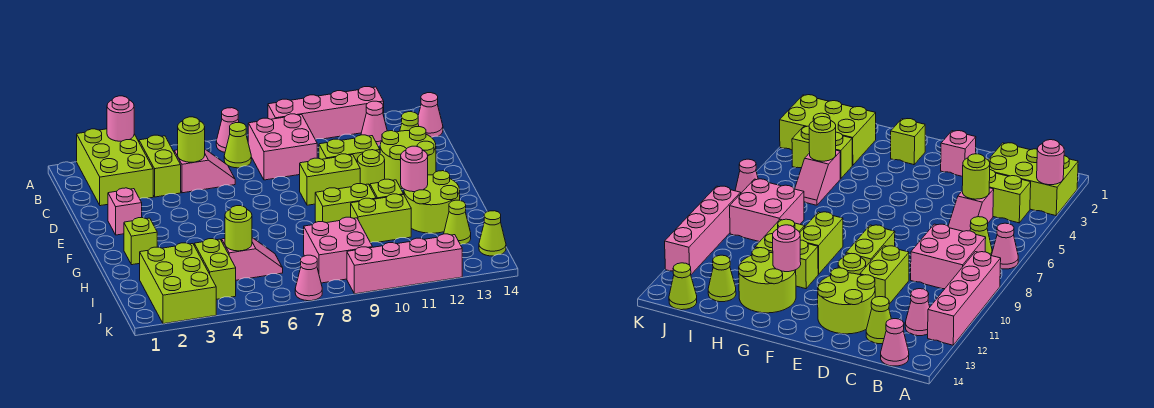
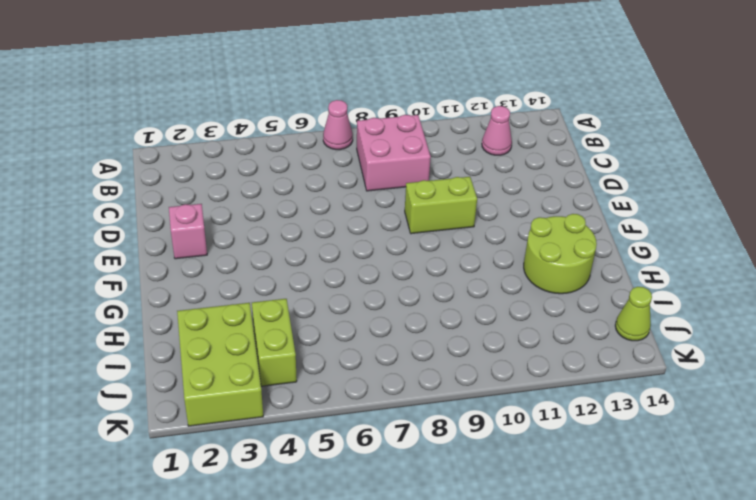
none -> lime 2x3 brick [77,129,153,206]
none -> pink 1x4 brick [268,87,384,139]
none -> lime 1x2 brick [139,135,181,197]
none -> lime 1x1 cone [224,123,251,168]

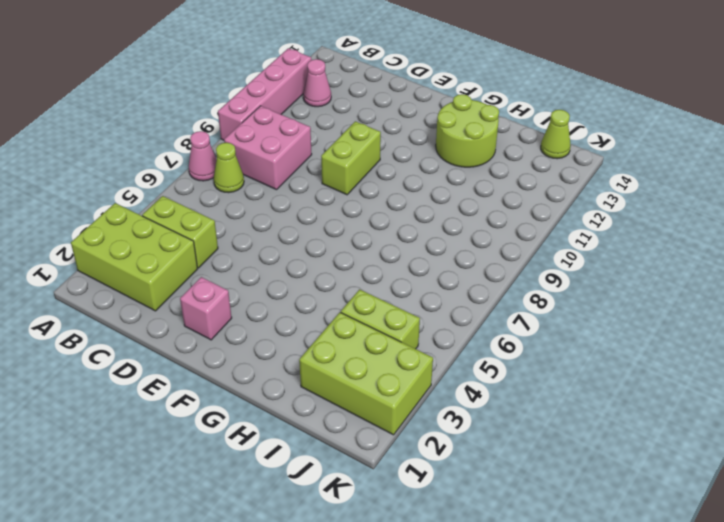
none -> pink 1x1 cone [418,93,443,137]
none -> pink 1x2 slope [174,149,235,193]
none -> lime 1x1 cone [400,112,419,131]
none -> lime 1x2 brick [319,135,380,161]

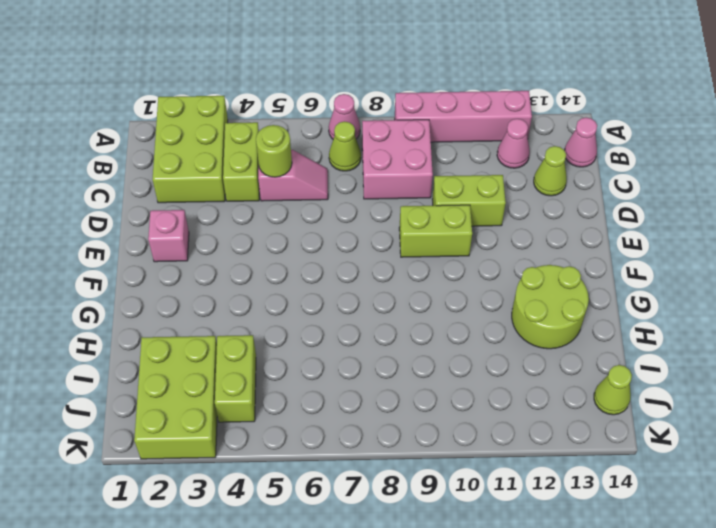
none -> lime 2x2 round brick [380,127,436,189]
none -> lime 1x1 round brick [357,150,385,186]
none -> lime 1x1 brick [124,218,157,265]
none -> lime 1x2 brick [315,184,376,223]

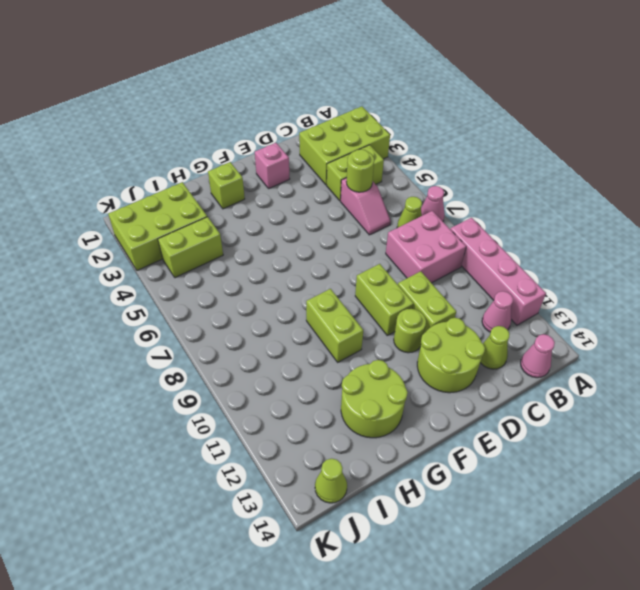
none -> lime 1x1 brick [370,179,404,199]
none -> lime 1x2 brick [351,194,411,243]
none -> pink 1x2 slope [222,238,283,280]
none -> pink 2x2 brick [304,217,372,283]

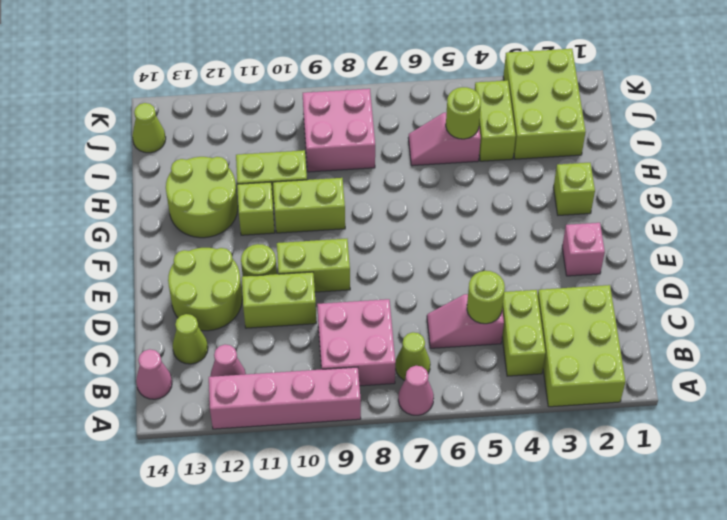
none -> lime 1x1 cone [444,200,471,245]
none -> pink 1x1 cone [295,255,322,301]
none -> pink 1x4 brick [347,234,462,294]
none -> pink 1x1 round brick [107,96,134,141]

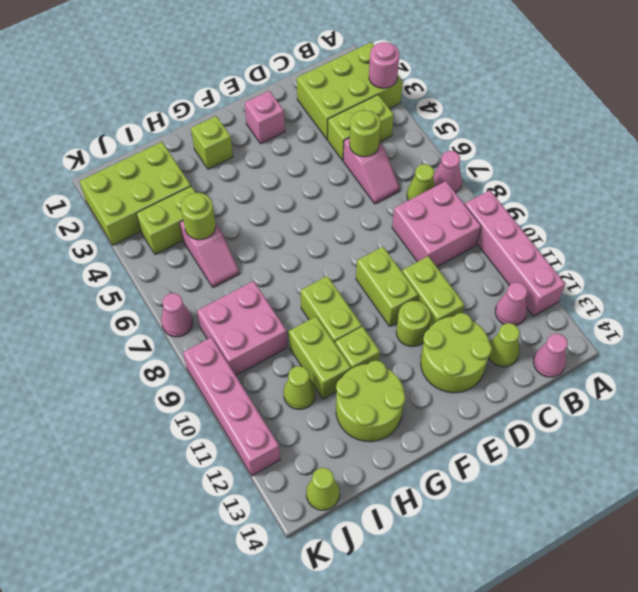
lime 1x1 cone [283,366,315,409] -> lime 1x1 cone moved to [444,200,471,245]
none -> pink 1x1 round brick [401,146,428,192]

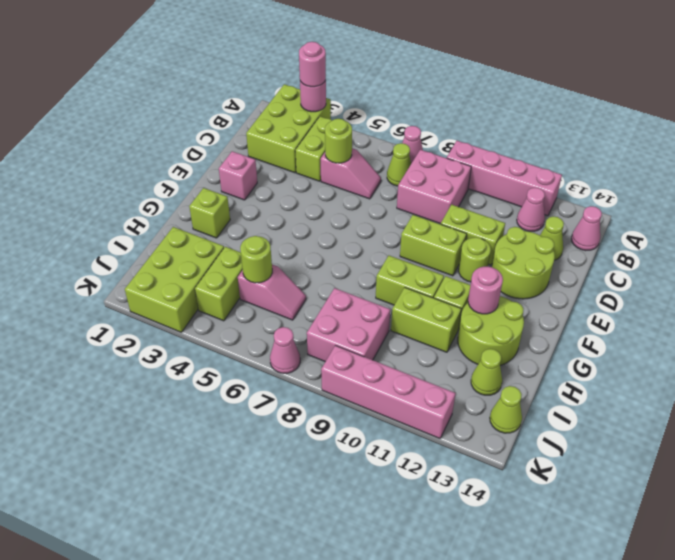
pink 1x1 round brick [299,42,326,87] -> none

